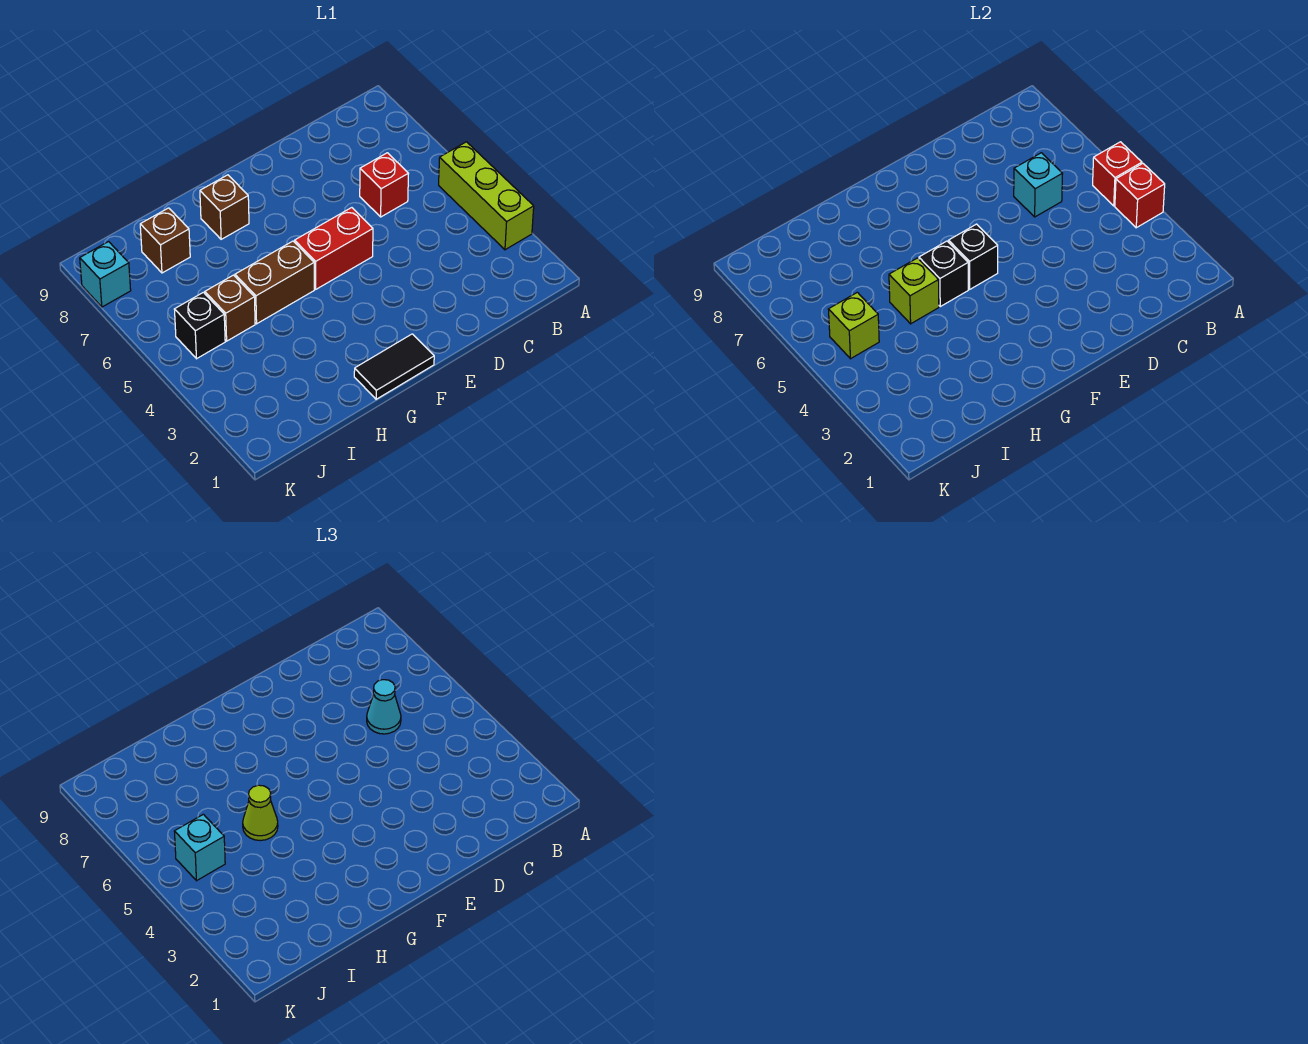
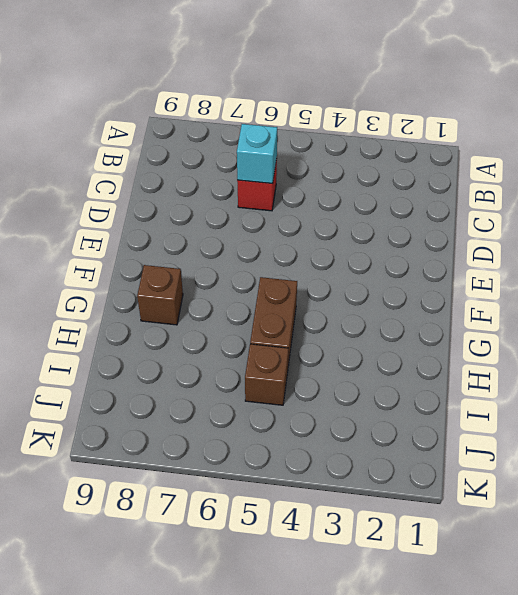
none -> lime 1x3 brick [439,142,534,250]
none -> red 1x2 brick [295,208,373,289]
none -> black 1x2 tile [354,334,434,399]

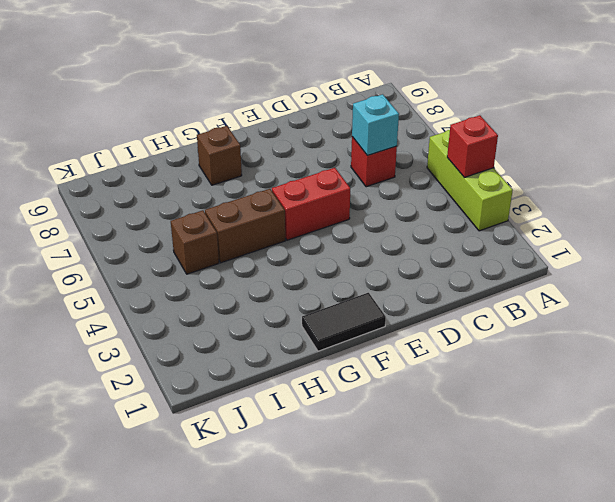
none -> brown 1x1 brick [140,208,190,273]
none -> black 1x1 brick [174,292,225,359]
none -> cyan 1x1 brick [80,242,131,307]

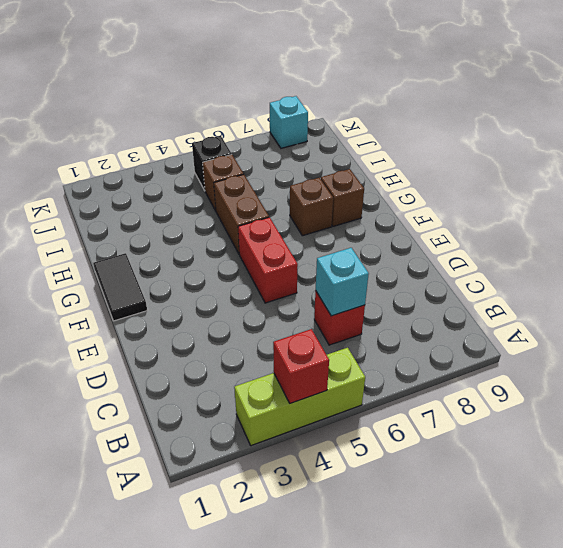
brown 1x1 brick [290,178,333,236] -> brown 1x1 brick moved to [140,208,190,273]
none -> red 1x1 brick [1093,142,1142,206]
none -> black 1x1 brick [949,224,998,289]
none -> black 1x1 brick [919,241,968,306]

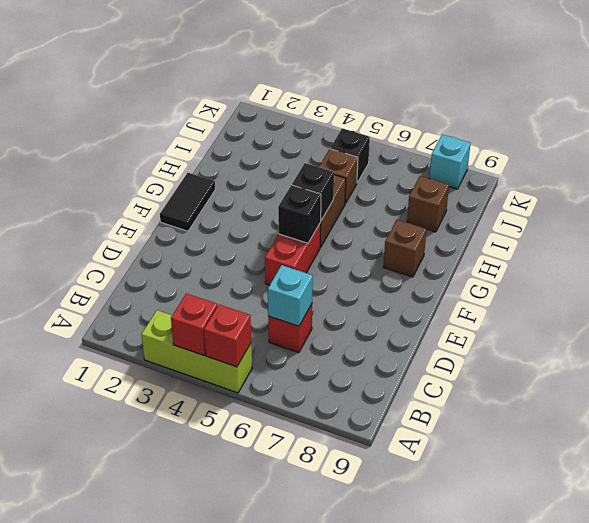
none -> lime 1x1 brick [889,258,939,324]
none -> lime 1x1 brick [828,292,879,359]
none -> cyan 1x1 cone [367,680,401,734]

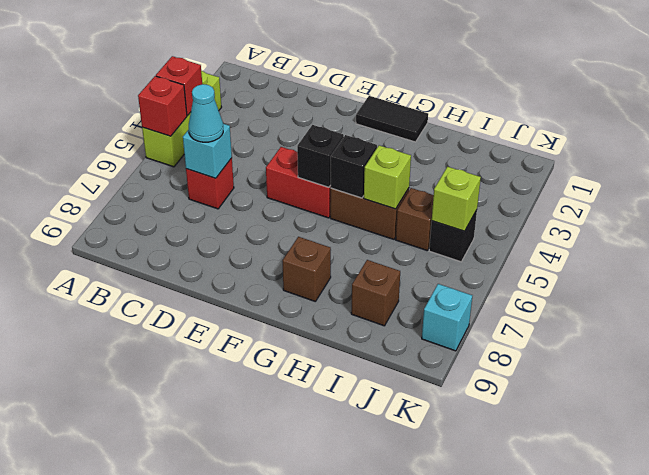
none -> lime 1x1 cone [243,785,278,841]
none -> cyan 1x1 brick [174,814,225,881]

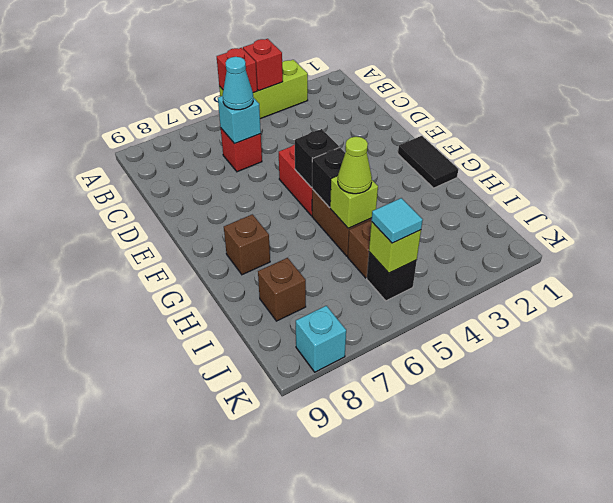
cyan 1x1 tile [371,198,423,243] -> cyan 1x1 brick [174,814,225,881]

